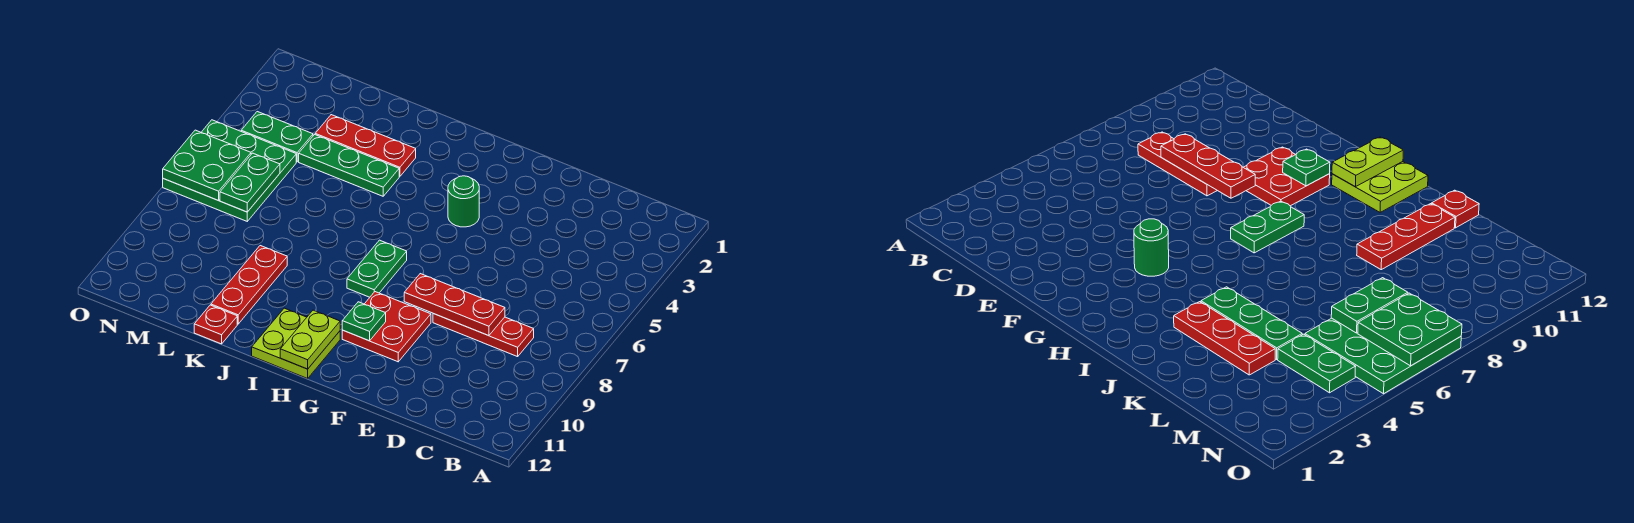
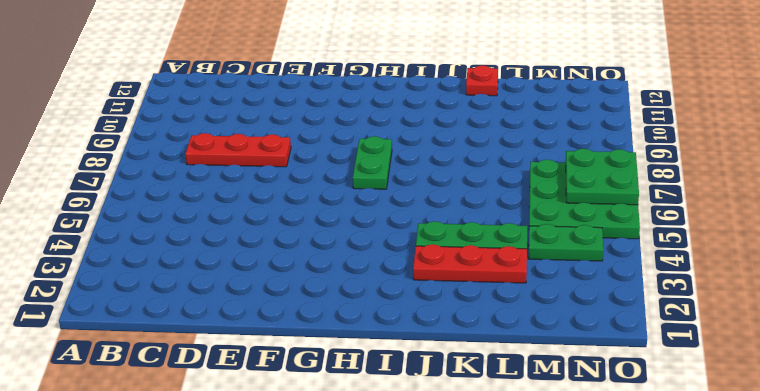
none -> red 2x2 plate [342,292,431,362]
none -> green 1x1 round brick [448,176,479,227]
none -> lime 2x2 plate [252,308,340,378]

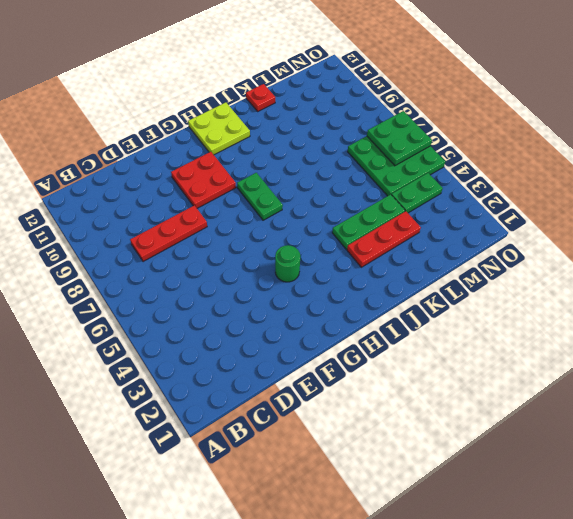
none -> red 1x3 plate [211,246,287,324]
none -> red 1x3 plate [404,274,505,336]
none -> green 1x1 plate [342,302,386,341]

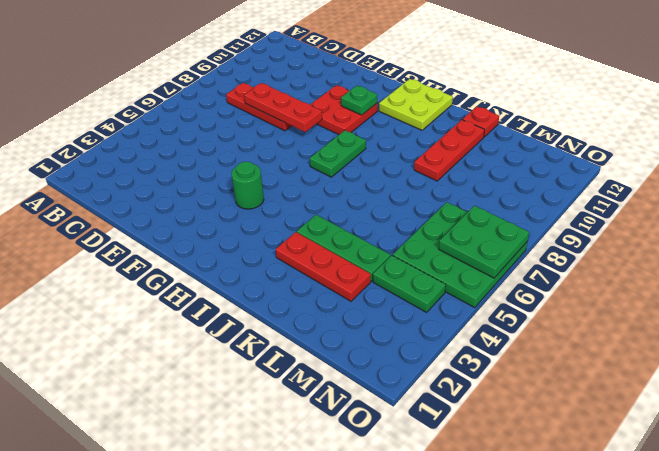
none -> lime 1x2 plate [280,310,340,369]
none -> green 1x2 plate [220,153,280,212]

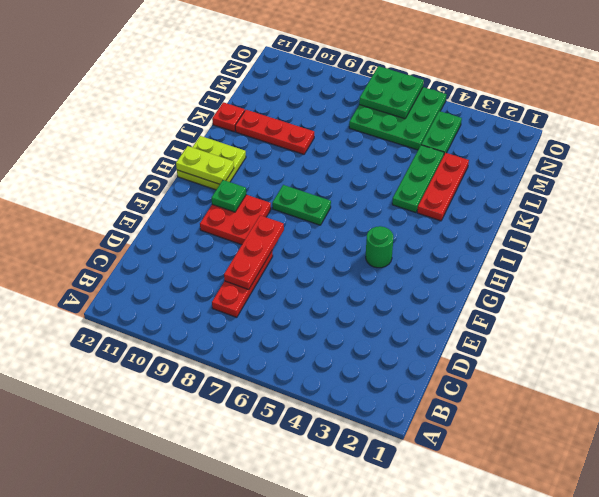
none -> green 1x2 plate [220,153,280,212]

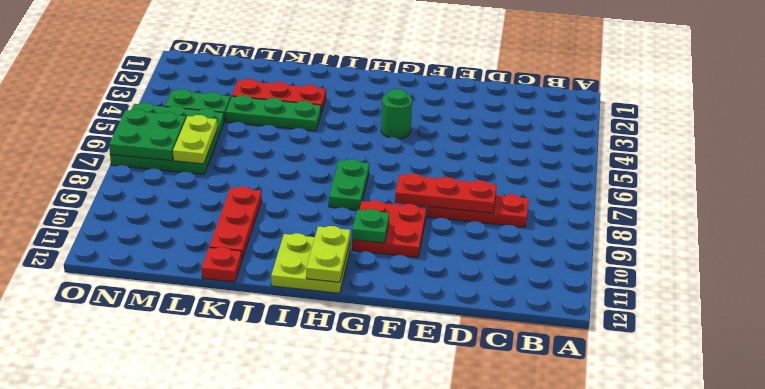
lime 1x2 plate [173,115,217,164] -> green 1x2 plate [220,153,280,212]

